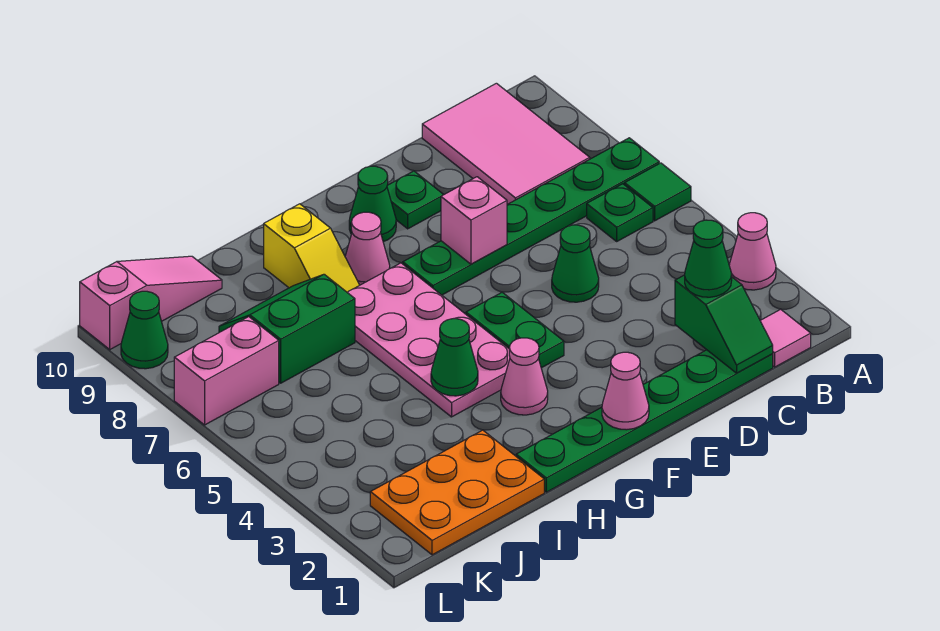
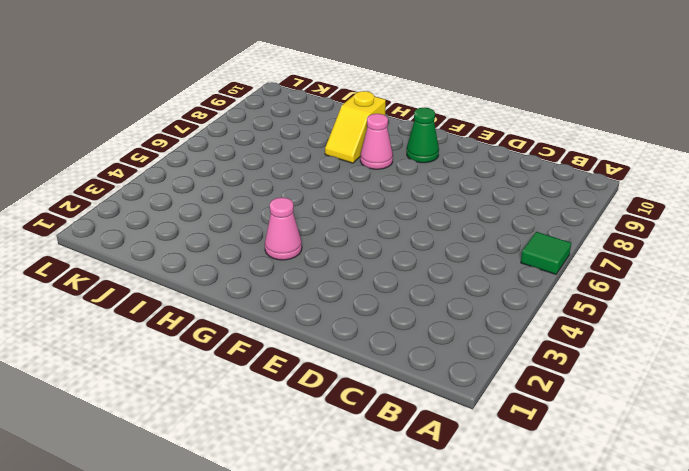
none -> pink 1x1 cone [729,213,776,290]
none -> green 1x6 plate [403,138,659,295]
none -> pink 1x1 tile [760,309,811,367]

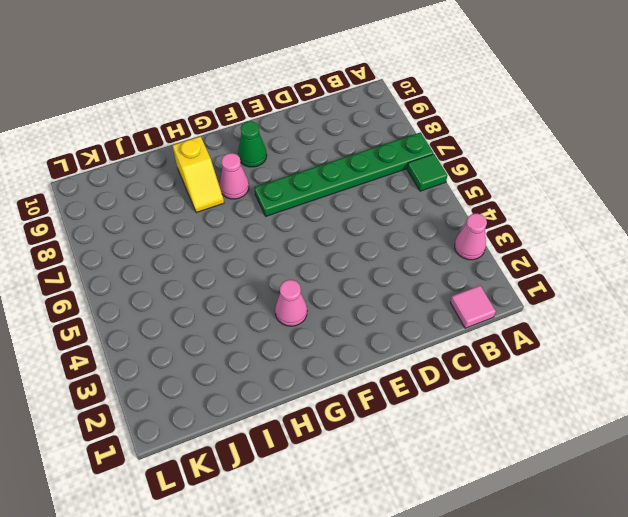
none -> green 1x1 plate [587,184,653,241]
none -> pink 2x3 tile [422,83,590,204]
none -> green 1x6 plate [516,350,773,492]

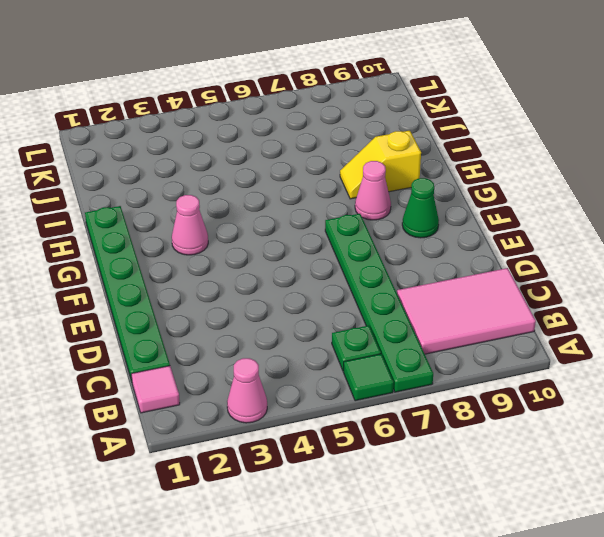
none -> green 1x1 cone [552,225,599,302]
none -> green 1x1 plate [387,171,444,229]
none -> green 1x2 plate [466,292,564,368]

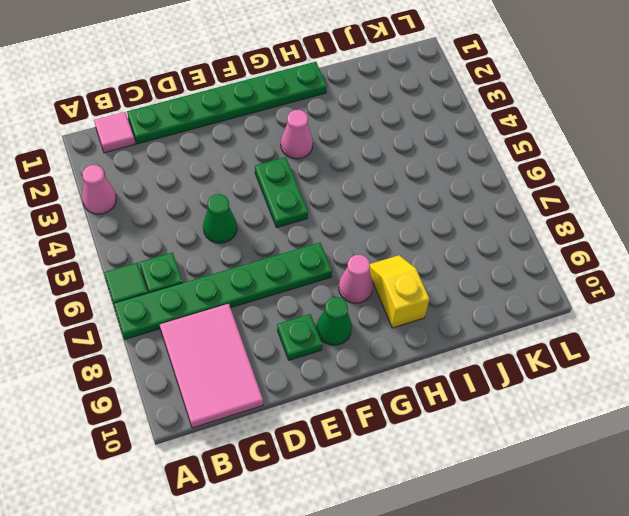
none -> pink 2x4 plate [347,263,510,417]
none -> orange 2x3 plate [370,430,544,555]
none -> green 2x2 slope [219,274,355,383]

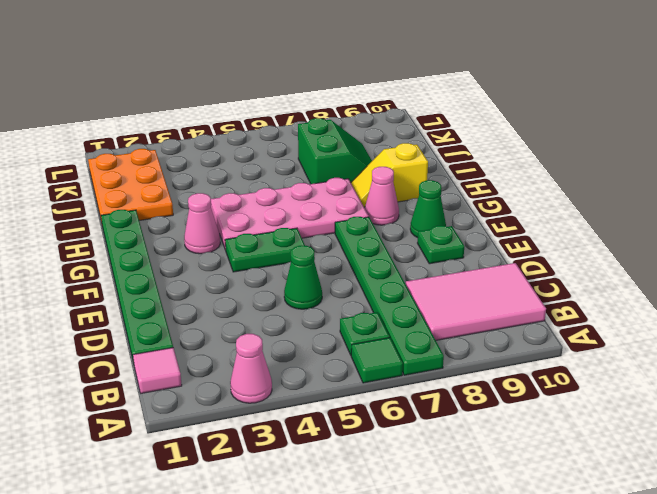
none -> pink 1x3 slope [80,256,222,350]
none -> pink 1x2 brick [174,317,279,425]
none -> green 1x1 cone [121,291,168,369]

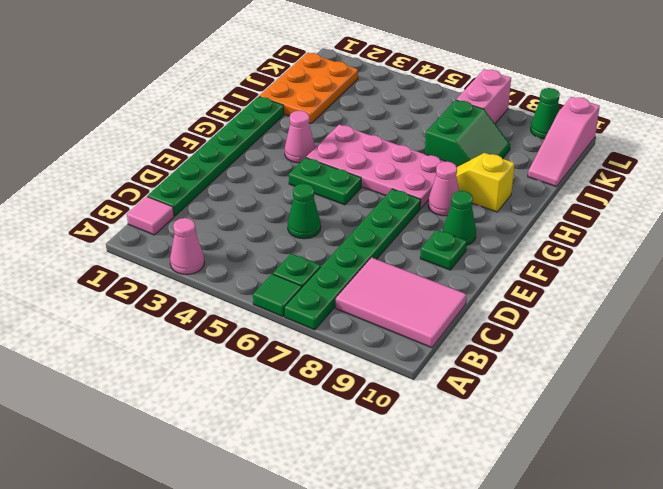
none -> green 1x2 slope [675,275,773,373]
none -> pink 1x1 brick [441,177,507,264]
none -> pink 1x1 cone [602,352,649,430]

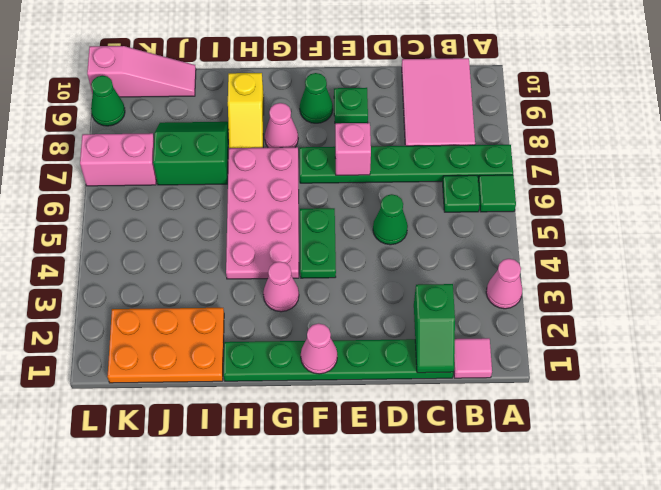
none -> green 1x1 cone [431,319,478,396]
none -> green 1x1 cone [685,220,732,297]

